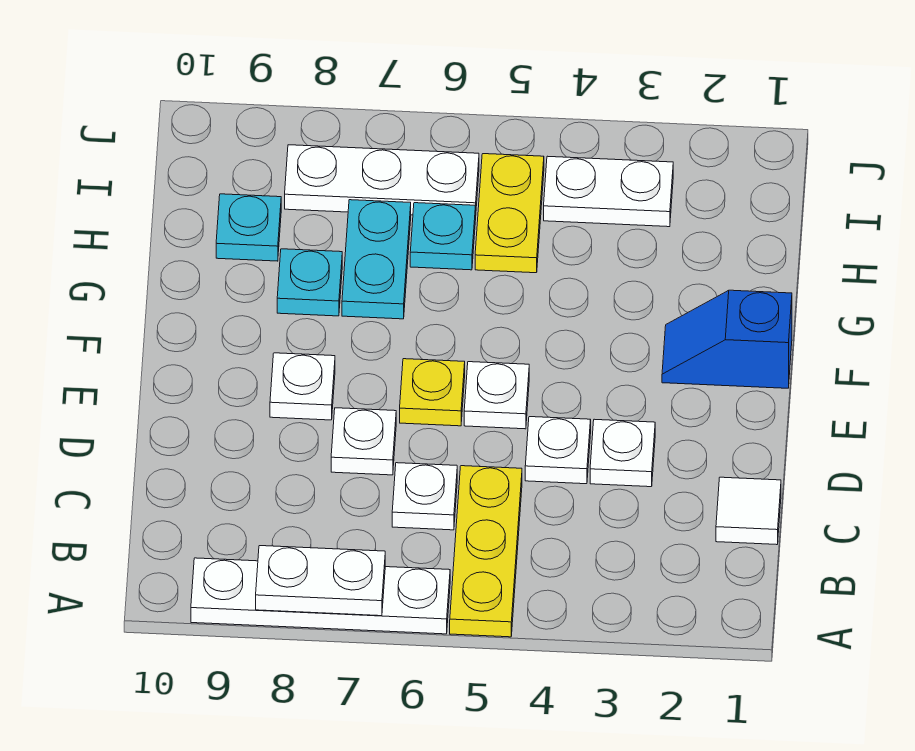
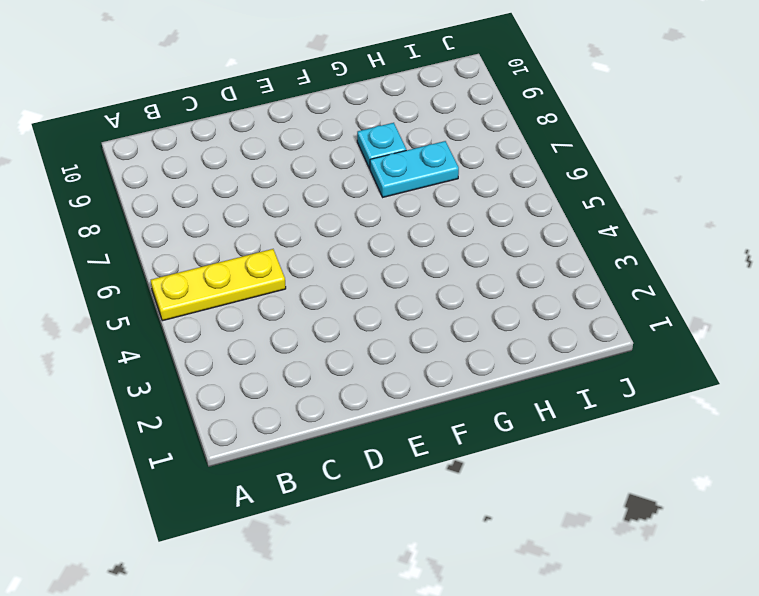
none -> white 1x4 plate [191,558,450,634]
none -> white 1x1 tile [716,477,781,545]
none -> white 1x1 plate [392,463,457,530]

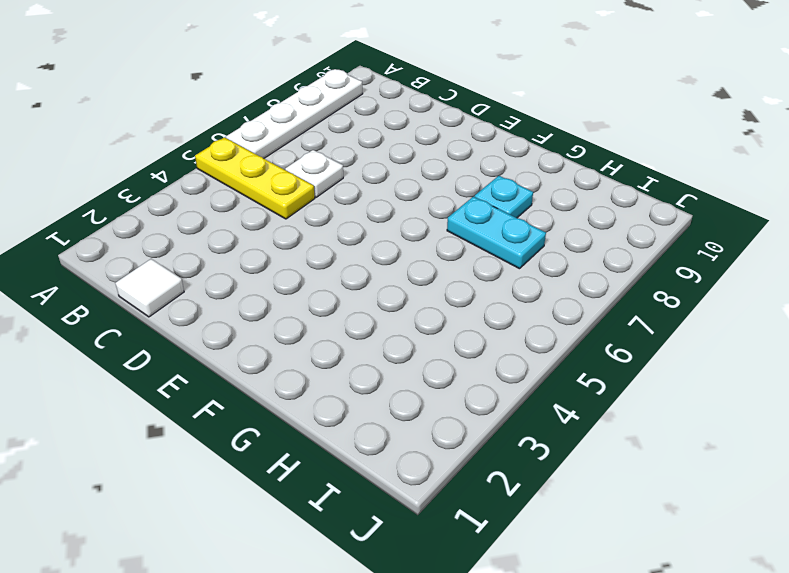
none -> white 1x1 plate [590,419,655,487]
none -> white 1x1 plate [525,417,591,484]
none -> white 1x1 plate [331,408,396,475]

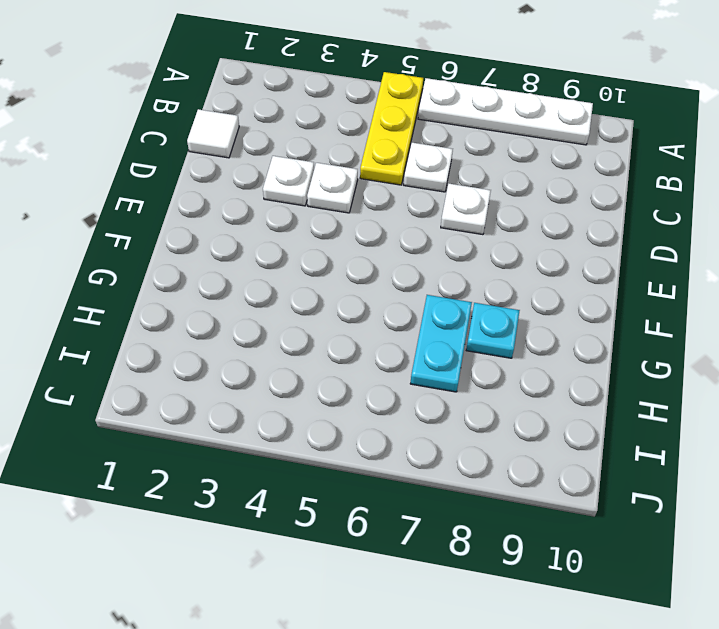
none -> white 1x1 plate [464,362,529,429]
none -> yellow 1x1 plate [400,359,465,426]
none -> white 1x1 plate [270,353,335,420]

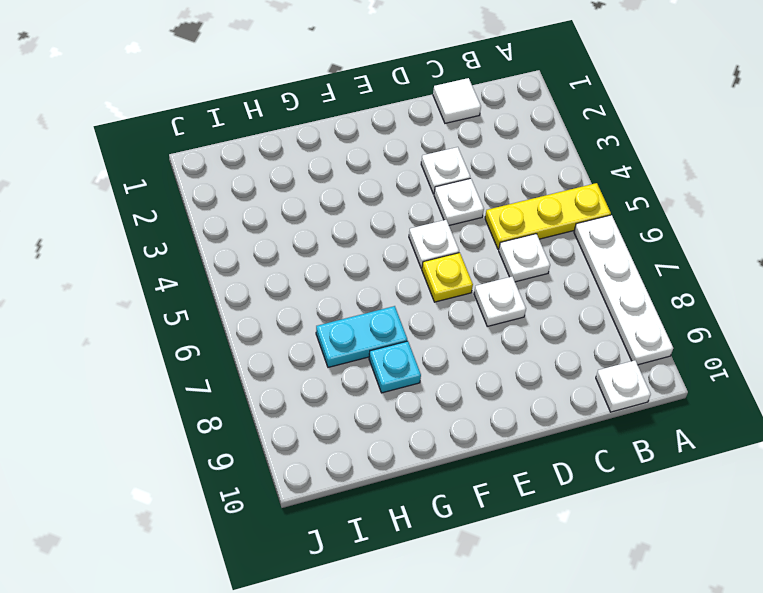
white 1x1 plate [596,360,651,412] -> white 1x1 plate moved to [270,353,335,420]
none -> blue 1x2 slope [662,290,792,388]
none -> yellow 1x2 plate [475,154,544,273]
none -> cyan 1x1 plate [410,203,476,270]

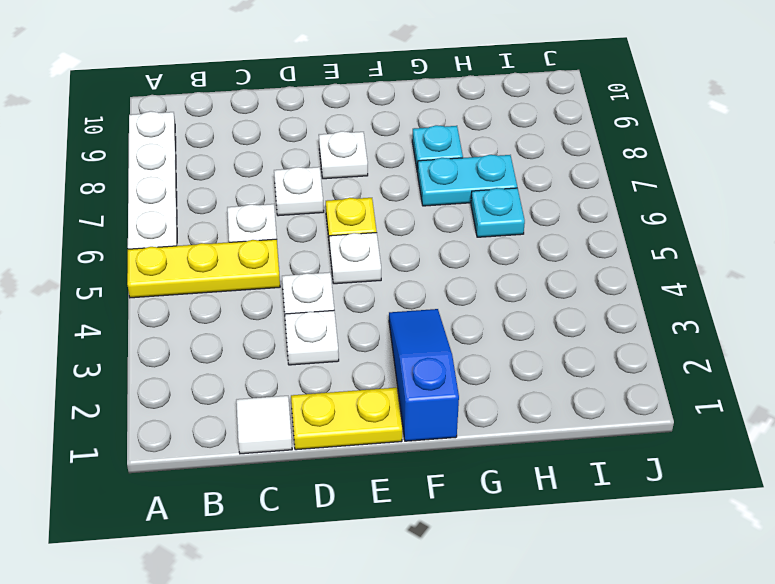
yellow 1x2 plate [291,388,402,450] -> yellow 1x2 plate moved to [475,154,544,273]
blue 1x3 slope [389,309,459,441] -> blue 1x2 slope [662,290,792,388]
none -> cyan 1x1 plate [216,194,281,261]
none -> white 1x2 plate [544,156,673,227]
none -> white 1x3 plate [285,145,479,215]

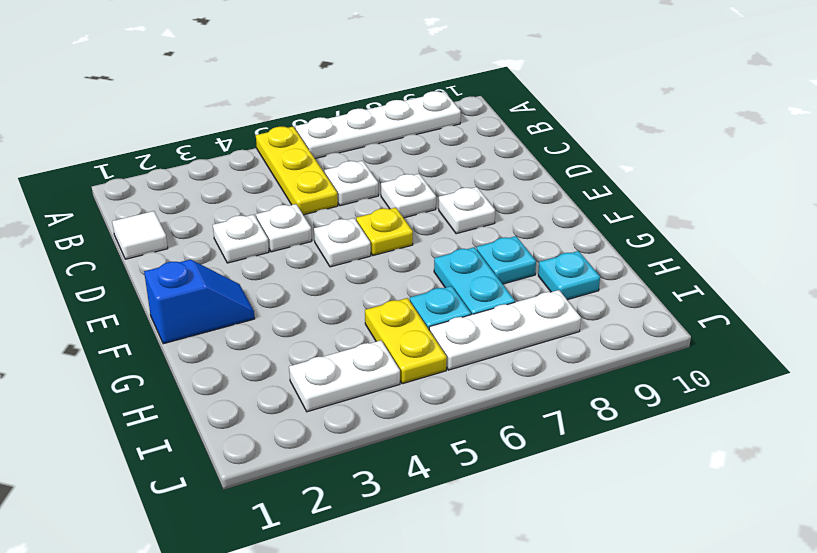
none -> white 1x2 plate [256,546,385,616]

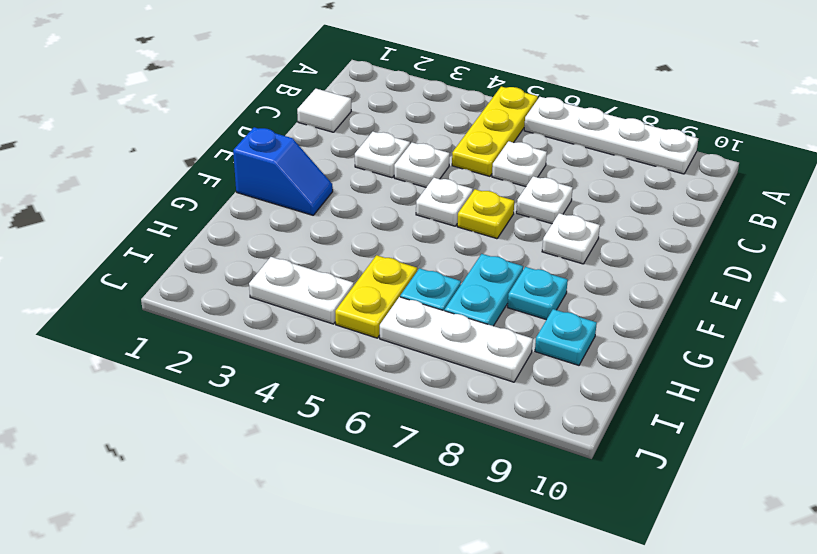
none -> white 1x2 plate [256,546,385,616]

